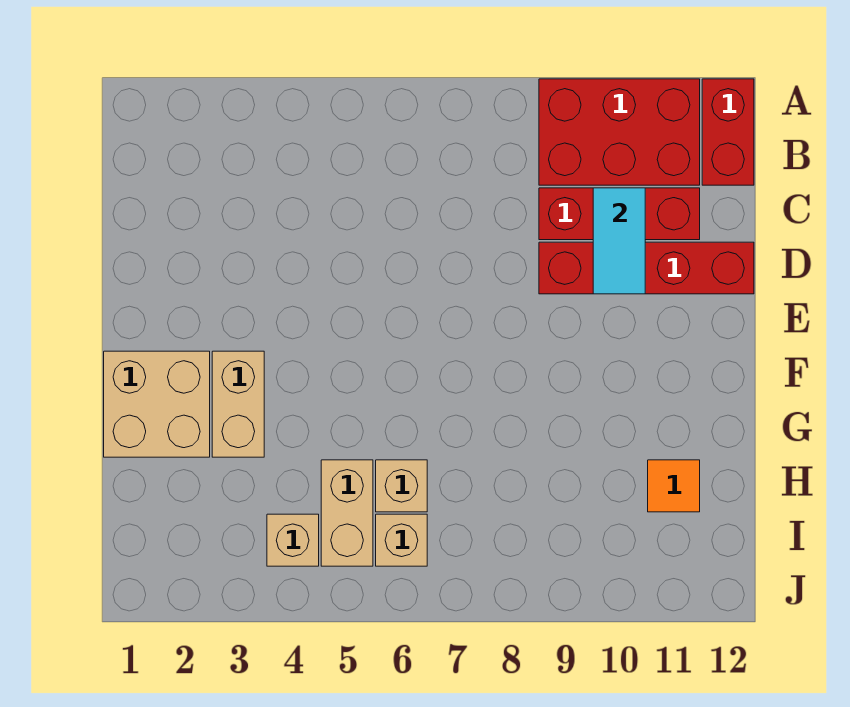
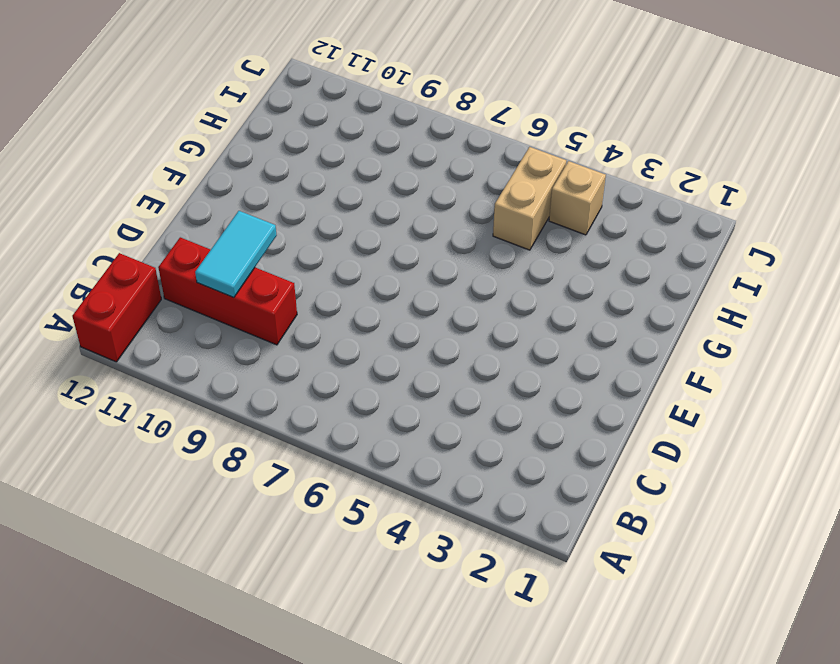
none -> red 2x3 brick [539,79,700,185]
none -> red 1x4 brick [539,242,754,294]
none -> tan 2x2 brick [104,351,210,457]

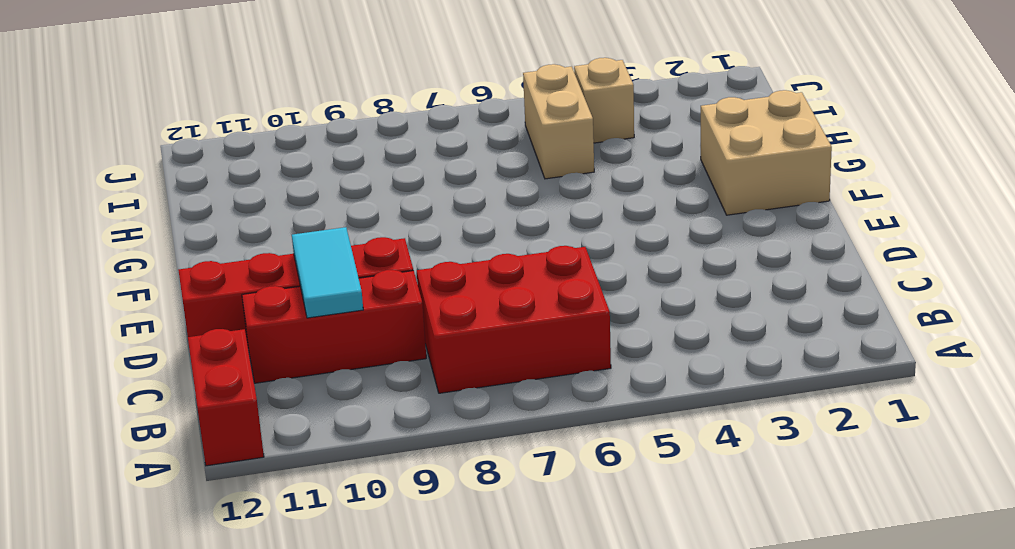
red 2x3 brick [417,246,611,393] -> red 2x3 brick moved to [539,79,700,185]
none -> tan 1x2 brick [212,351,264,457]
none -> tan 1x1 brick [376,460,427,512]
none -> orange 1x1 tile [648,460,700,512]

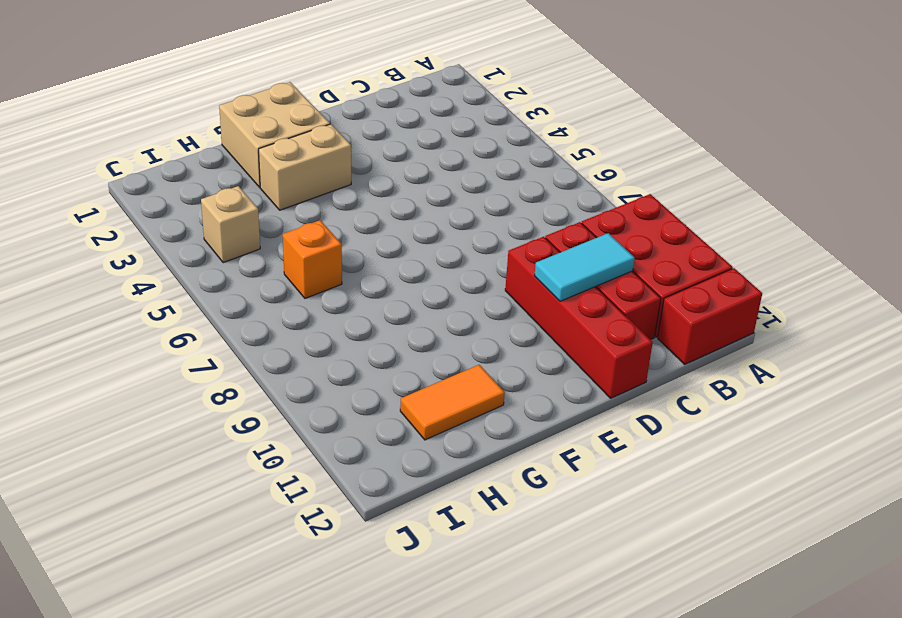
orange 1x2 tile [400,365,505,440] -> orange 1x1 tile [648,460,700,512]
orange 1x1 brick [283,220,342,298] -> tan 1x1 brick [376,460,427,512]
none -> tan 1x2 brick [321,460,373,566]
none -> tan 1x1 brick [376,514,427,566]

